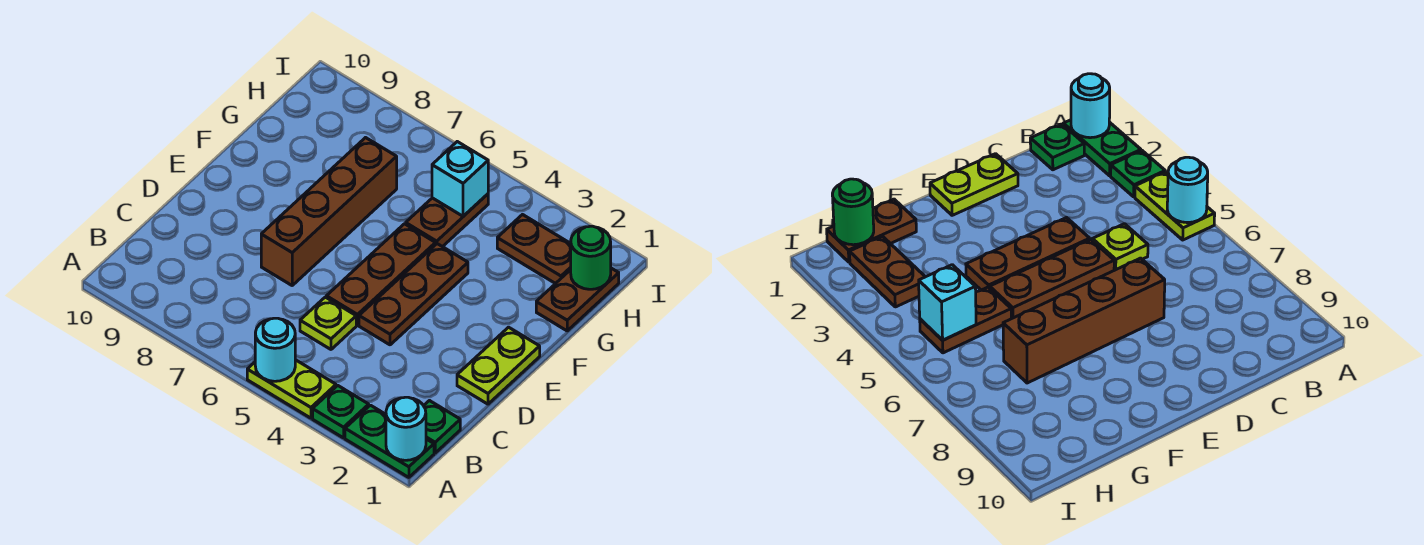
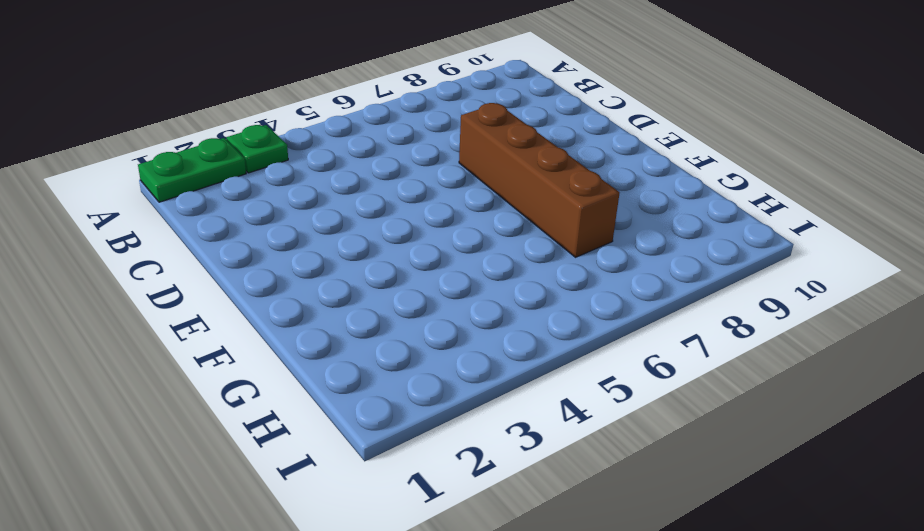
none -> lime 1x2 plate [247,360,336,418]
none -> green 1x1 plate [424,401,460,453]
none -> lime 1x1 plate [300,297,356,349]

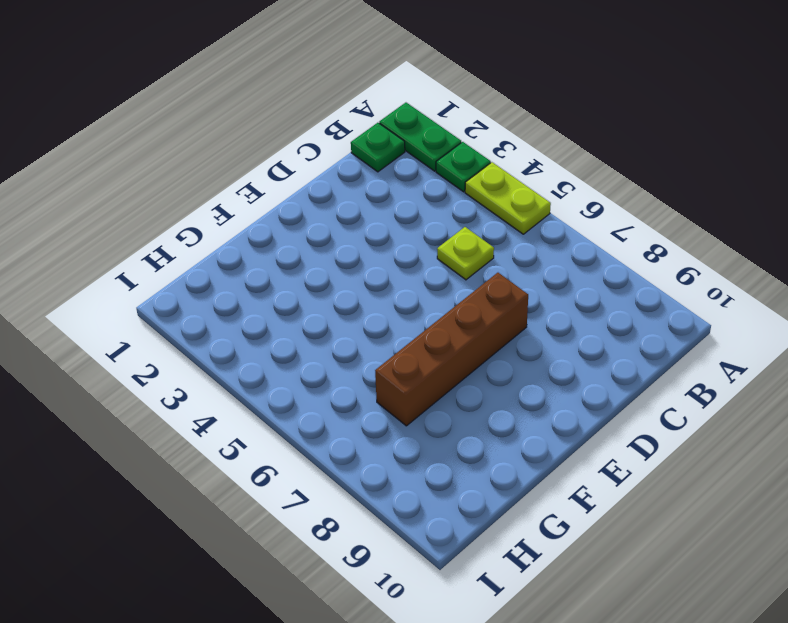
none -> lime 1x2 plate [457,327,540,404]
none -> brown 1x3 plate [359,244,468,345]
none -> brown 1x3 plate [326,224,435,325]

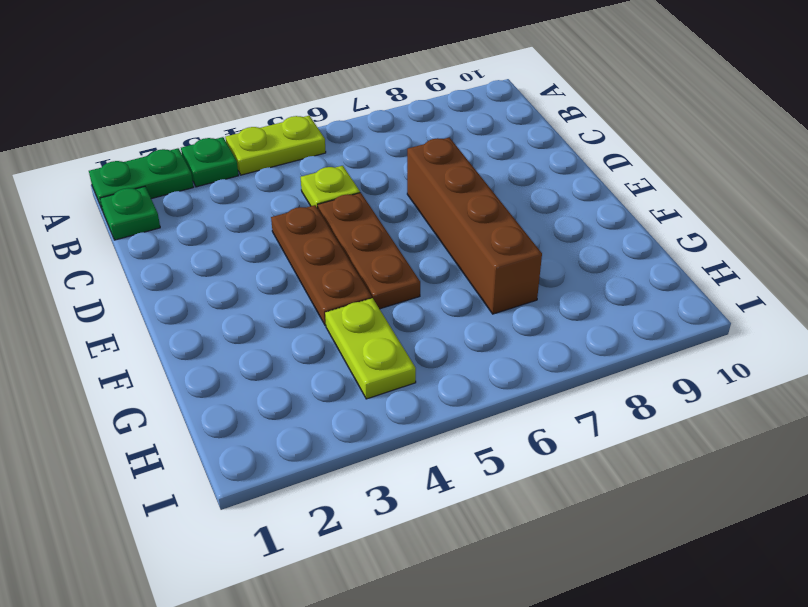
lime 1x2 plate [325,298,416,399] -> lime 1x2 plate moved to [457,327,540,404]
none -> brown 1x2 plate [536,268,619,331]
none -> brown 1x2 plate [406,194,488,247]
none -> brown 1x2 plate [497,215,571,284]

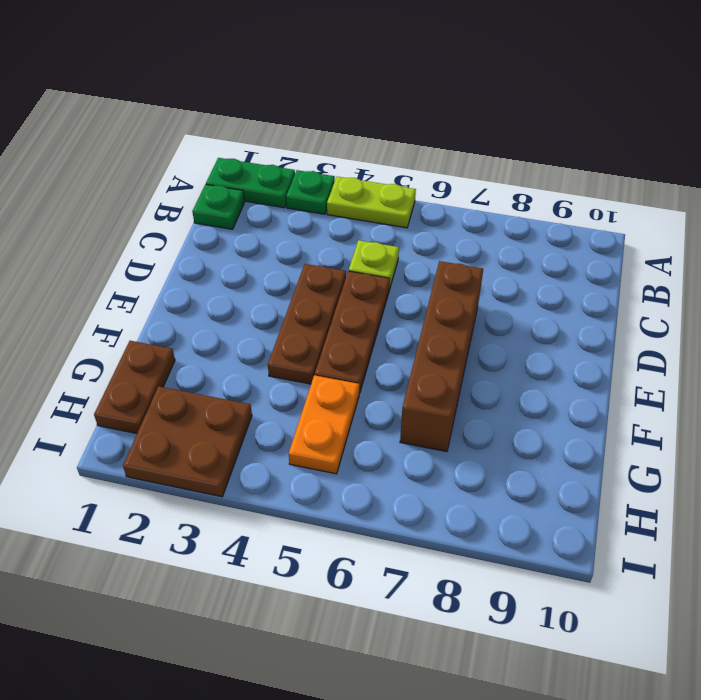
orange 1x2 plate [289,375,359,474] -> brown 1x2 plate [406,194,488,247]
brown 2x2 plate [123,386,252,497] -> brown 1x2 plate [497,215,571,284]
none -> lime 1x2 plate [457,327,540,404]
none -> cyan 1x1 round brick [386,397,426,460]
none -> cyan 1x1 round brick [255,318,295,381]

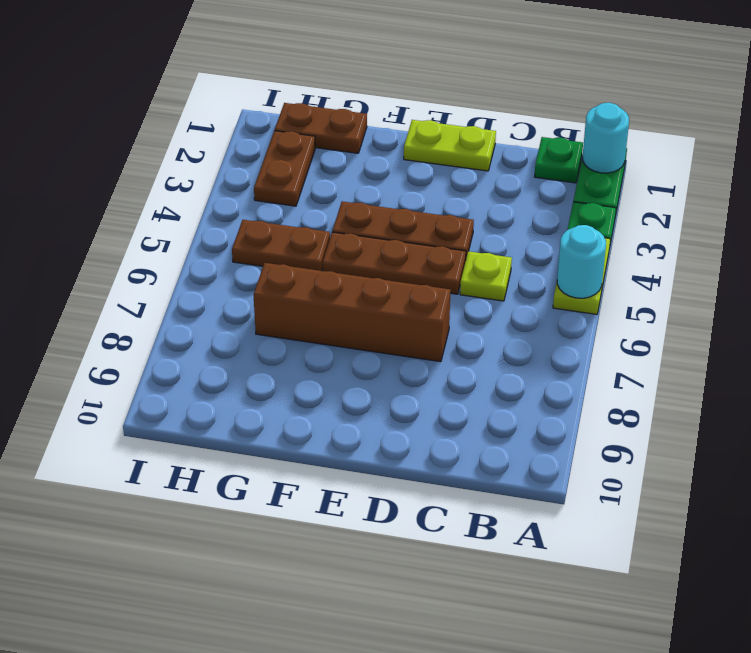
none -> green 1x1 round brick [571,226,611,289]
none -> cyan 1x1 brick [432,142,488,216]

